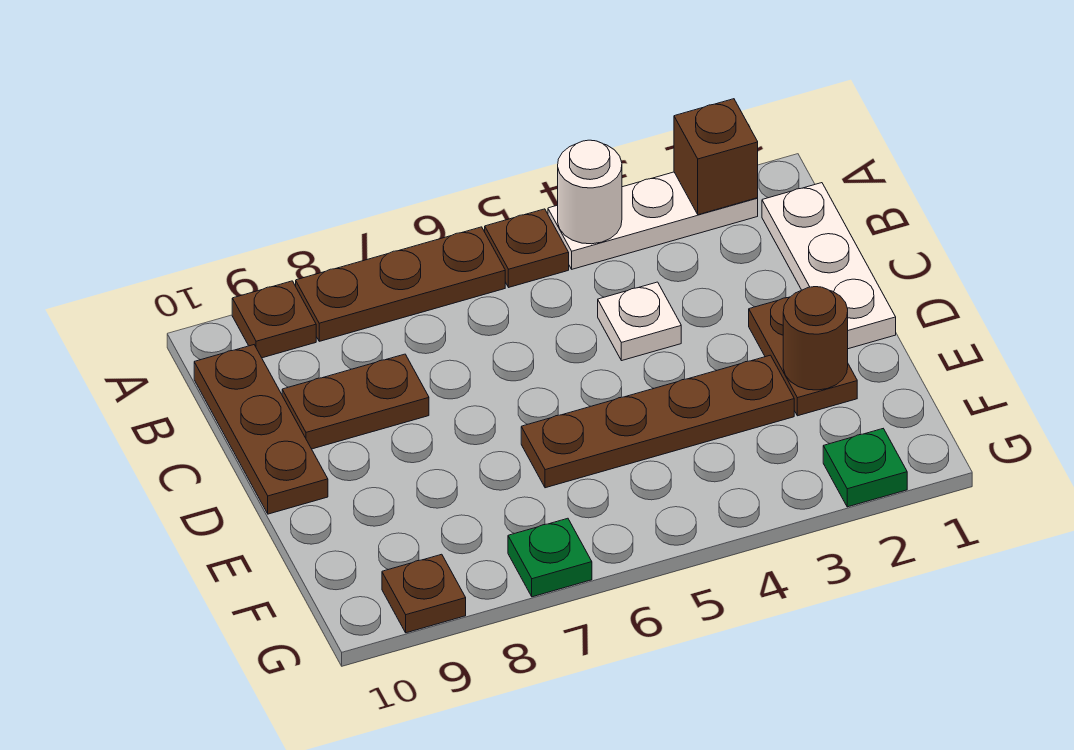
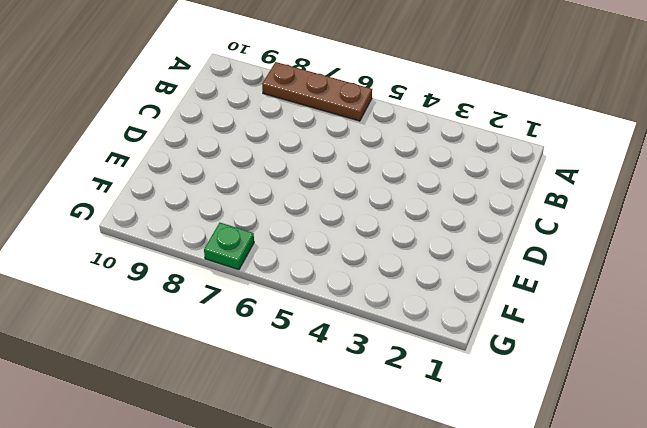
none -> white 1x3 plate [548,172,758,269]
none -> brown 1x1 plate [485,209,569,287]
none -> brown 1x1 plate [232,281,316,358]

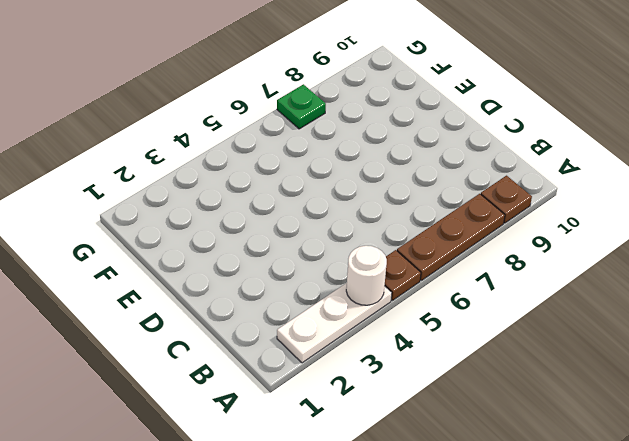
none -> white 1x3 plate [762,183,896,349]
none -> brown 1x3 plate [194,345,328,514]
none -> white 1x1 plate [598,282,681,361]

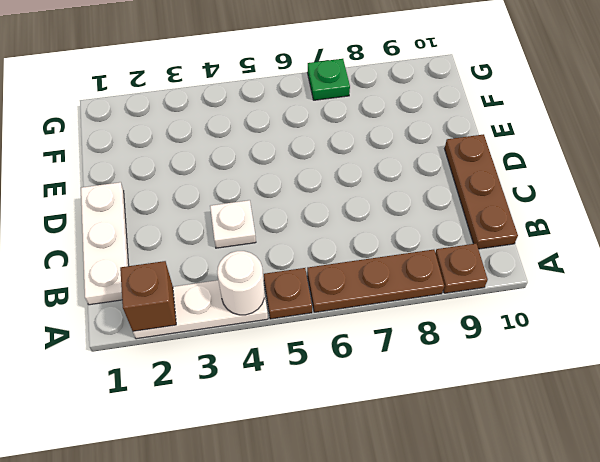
none -> brown 1x2 plate [282,354,429,449]
none -> brown 1x2 plate [749,297,857,416]
none -> brown 1x4 plate [521,355,794,488]

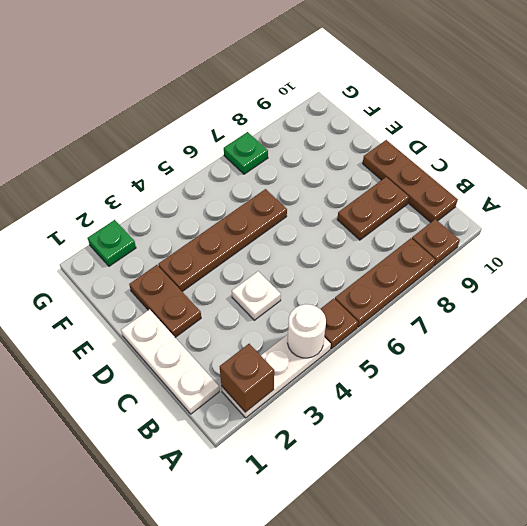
none -> brown 1x1 plate [382,554,466,633]
none -> brown 1x1 round brick [783,287,848,390]

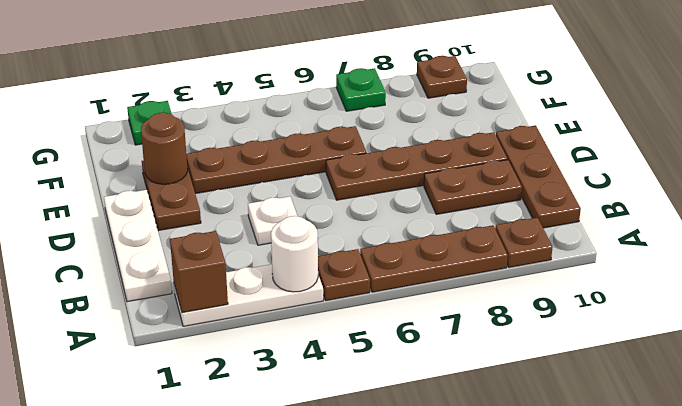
brown 1x4 plate [326,132,507,200] -> none

